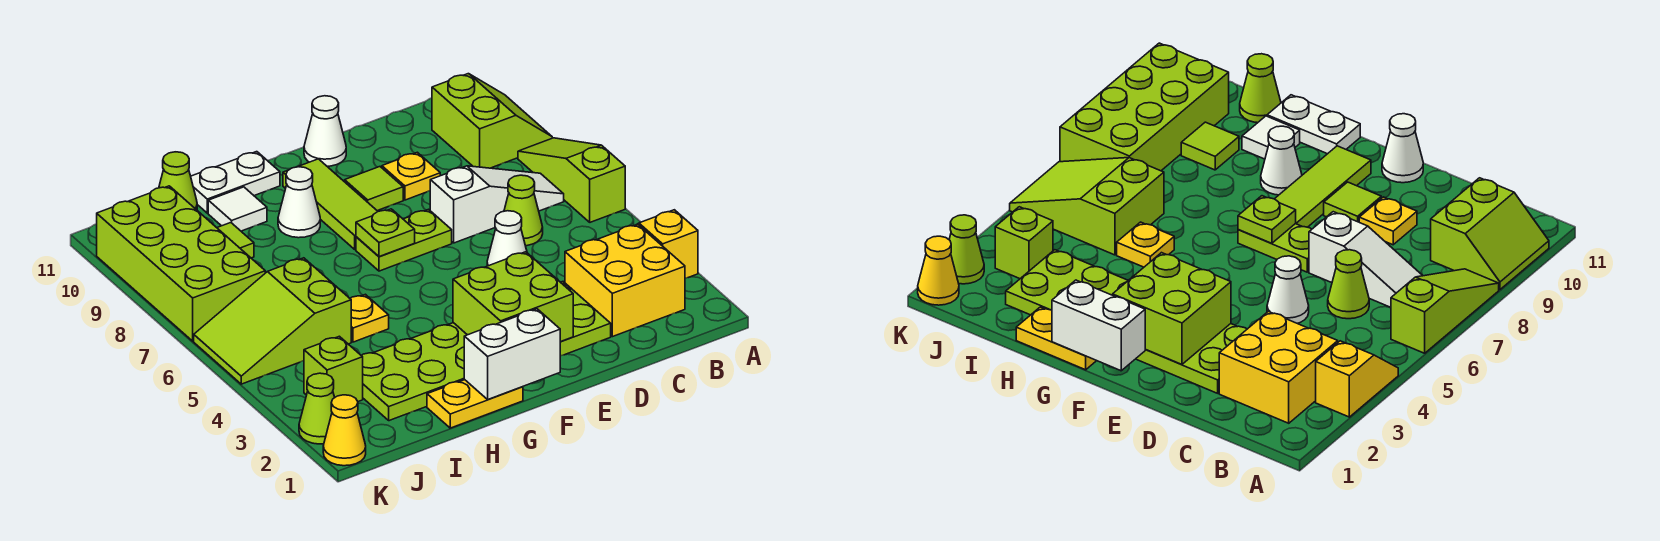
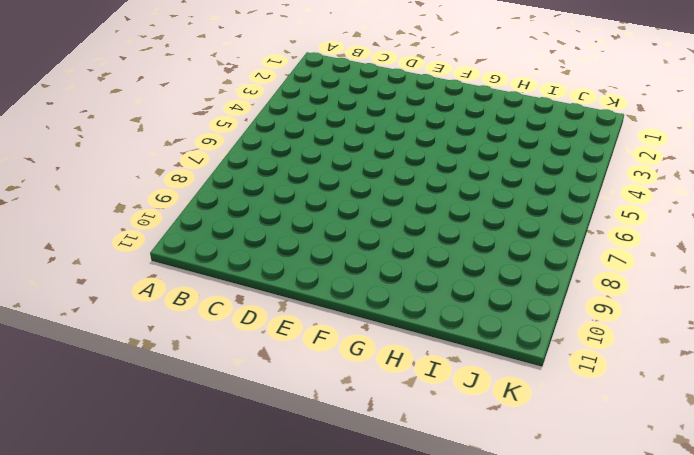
none -> yellow 1x2 slope [638,210,698,278]
none -> lime 1x3 slope [518,138,625,222]
none -> lime 2x2 slope [432,74,552,168]

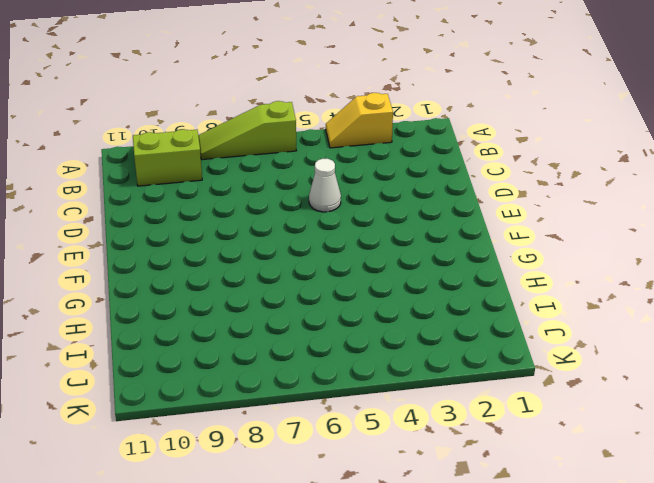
none -> yellow 2x2 brick [565,224,685,337]
none -> white 1x3 slope [430,166,564,243]
none -> lime 1x1 cone [504,175,543,246]

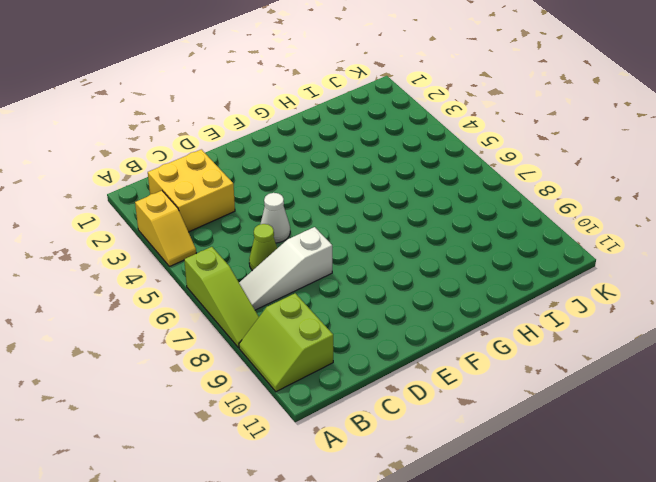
none -> lime 2x6 plate [361,282,611,421]
none -> yellow 1x1 plate [382,152,441,200]
none -> lime 1x2 plate [356,209,452,271]

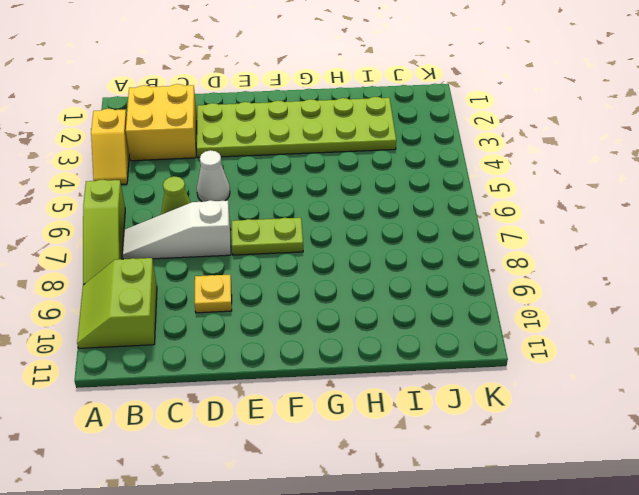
none -> lime 1x1 tile [345,167,403,211]
none -> white 1x1 cone [304,96,346,166]
none -> lime 1x3 tile [283,159,378,249]

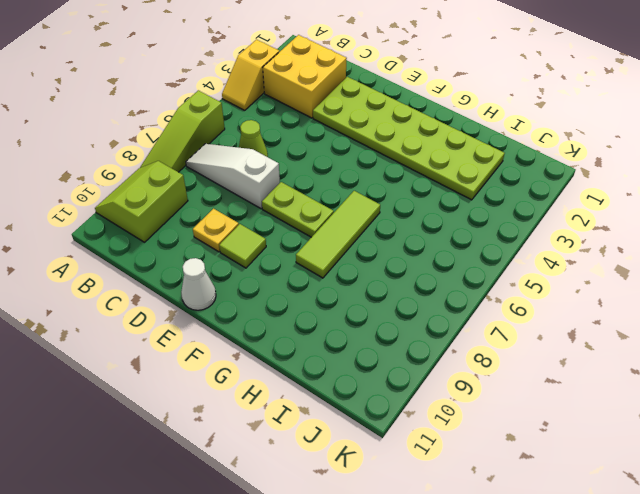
lime 1x3 tile [296,191,380,278] -> lime 1x3 tile moved to [283,159,378,249]
none -> white 1x1 cone [487,211,527,266]
none -> yellow 1x2 plate [427,380,523,428]
none -> white 1x1 cone [278,167,320,238]

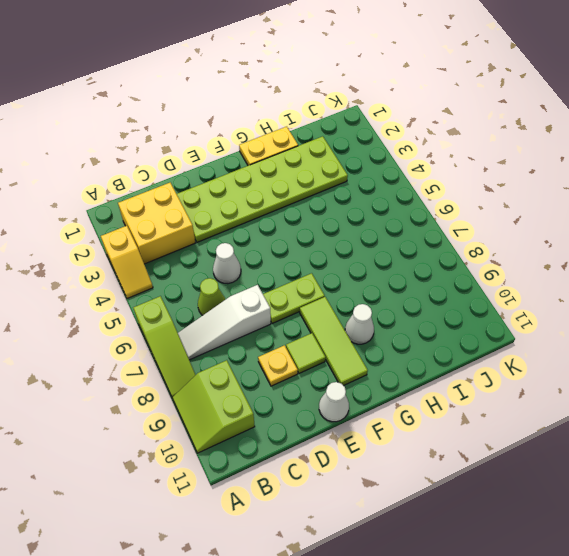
none -> white 1x2 plate [191,152,280,213]
none -> yellow 1x1 plate [350,294,389,342]
none -> white 1x1 tile [208,187,267,231]

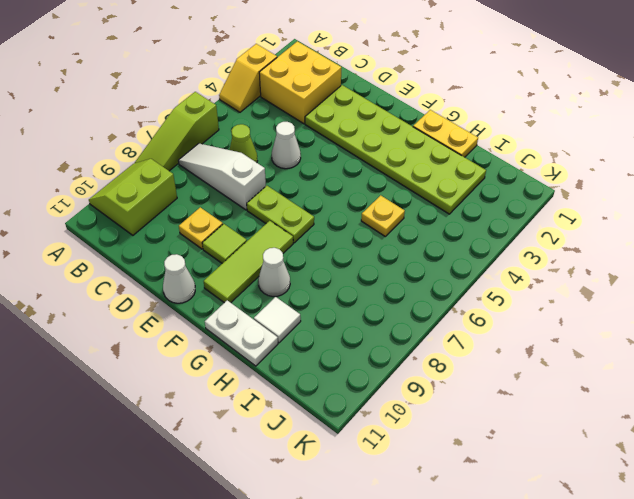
none -> lime 2x3 slope [194,258,351,384]
none -> lime 1x1 tile [217,223,254,258]
none -> lime 1x1 cone [159,152,197,210]

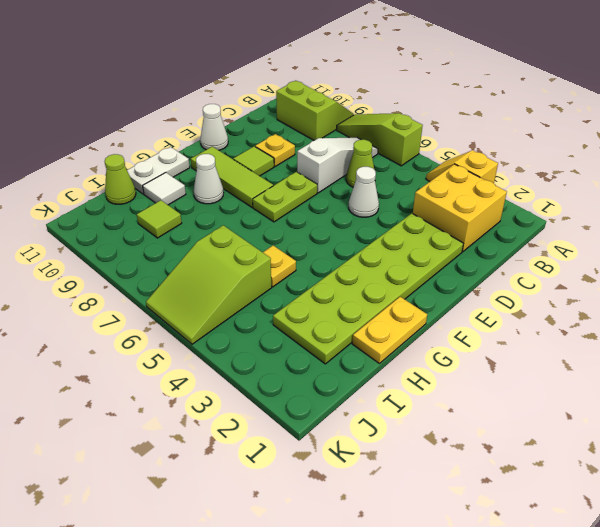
none -> lime 1x1 brick [304,336,363,402]
none -> lime 2x4 brick [97,186,265,341]
none -> yellow 1x1 cone [323,395,366,466]

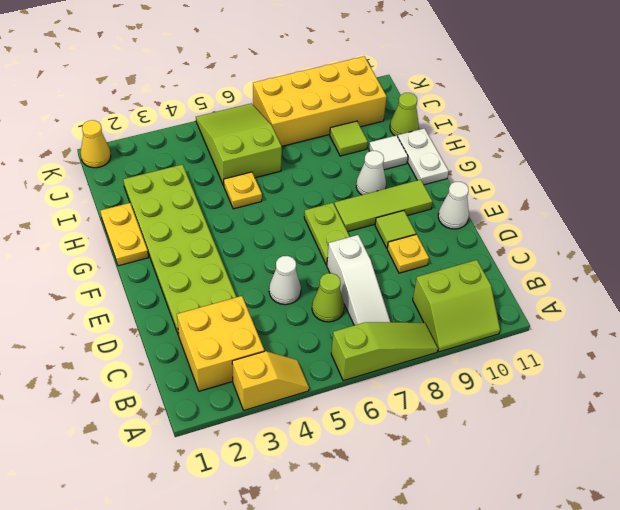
yellow 2x4 brick [253,56,387,146] -> lime 2x4 brick [97,186,265,341]
none -> lime 1x1 brick [304,336,363,402]
none -> lime 1x1 cone [299,373,335,444]
none -> lime 2x2 brick [453,252,573,342]

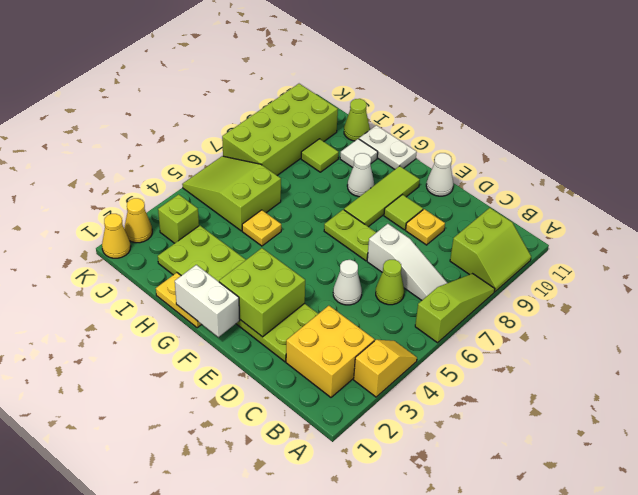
yellow 1x1 cone [124,198,152,243] -> lime 1x1 cone [299,373,335,444]
none -> lime 1x1 plate [356,209,415,257]

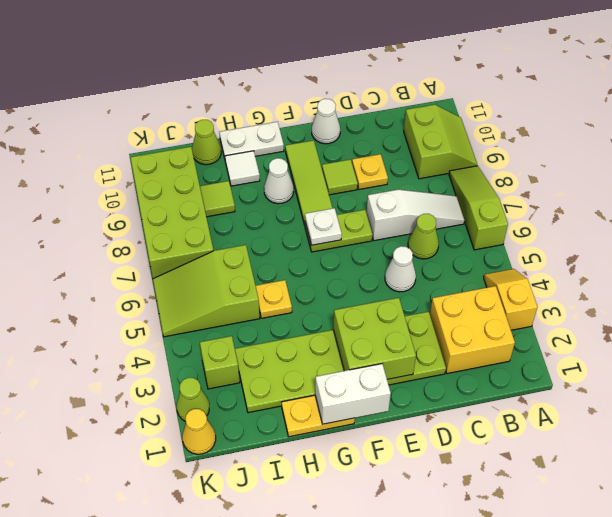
white 1x1 plate [305,208,342,245] -> lime 1x1 plate [356,209,415,257]

